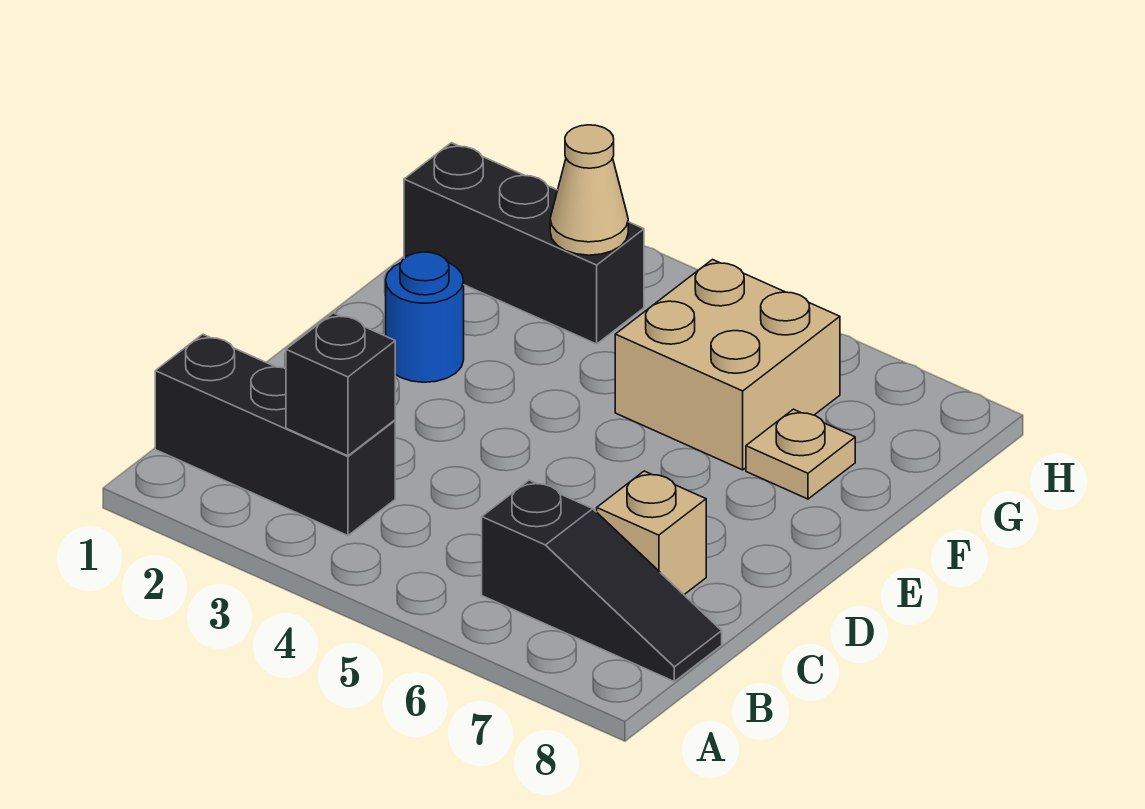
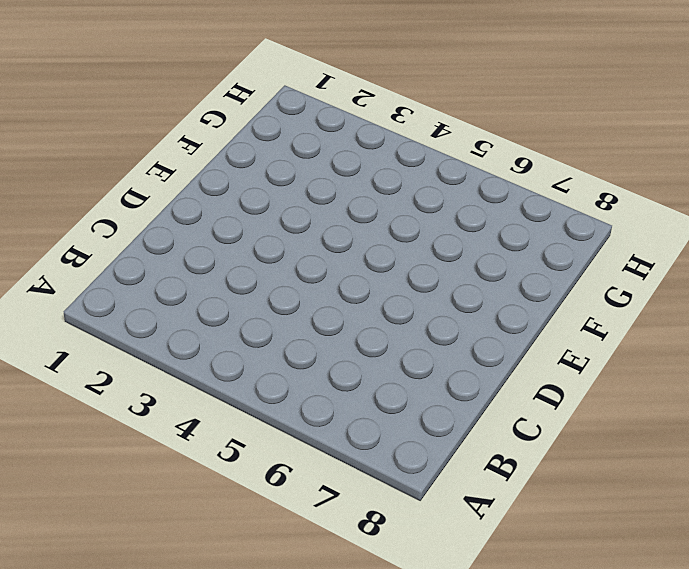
none -> black 1x3 brick [155,334,395,536]
none -> black 1x3 slope [482,480,722,681]

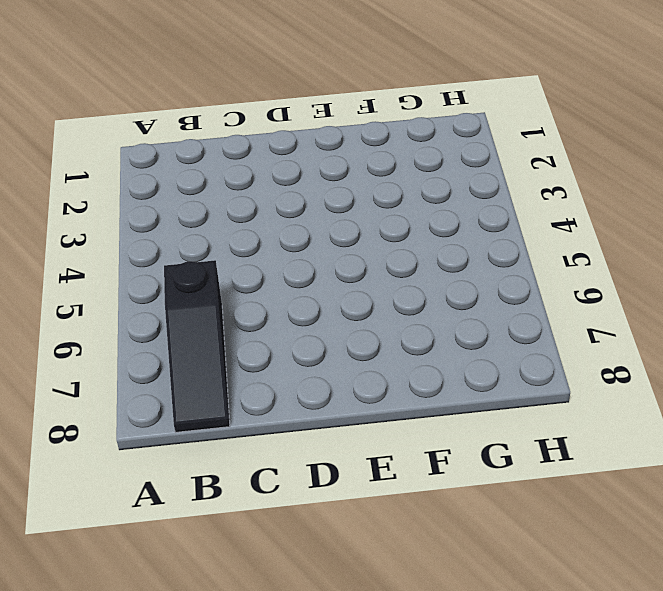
none -> black 1x3 brick [155,334,395,536]
none -> tan 1x1 brick [597,471,706,594]

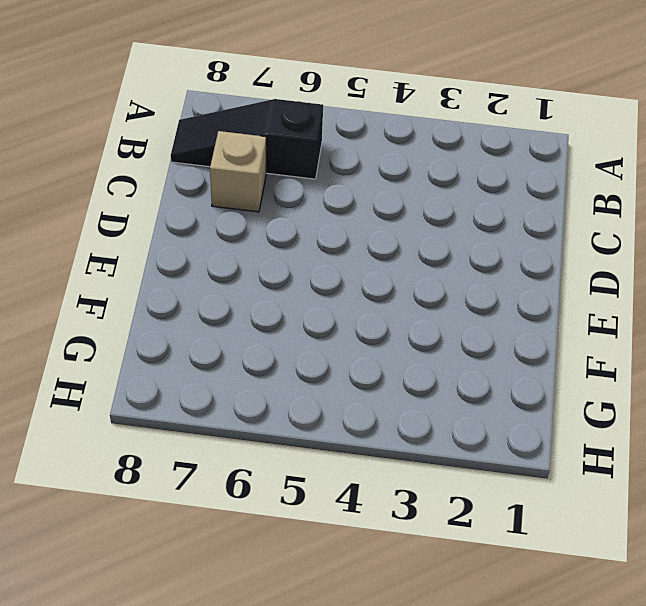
none -> black 1x3 brick [155,334,395,536]
none -> blue 1x1 round brick [386,252,464,382]

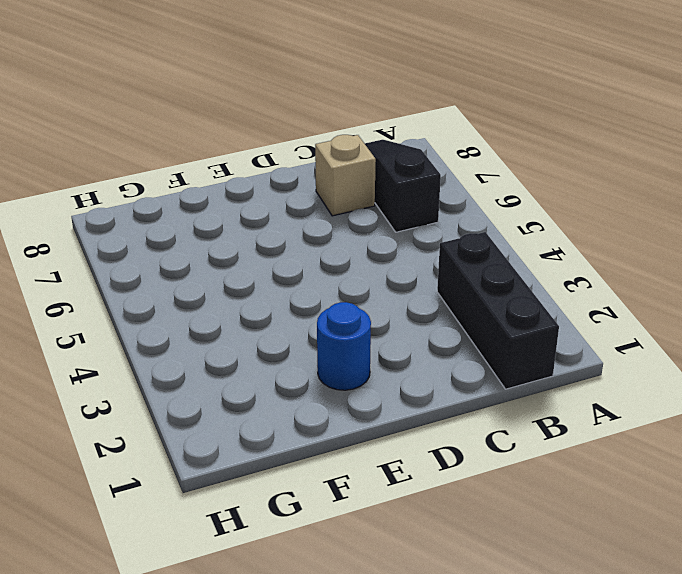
none -> tan 2x2 brick [615,260,840,470]
none -> tan 1x1 plate [746,409,855,499]

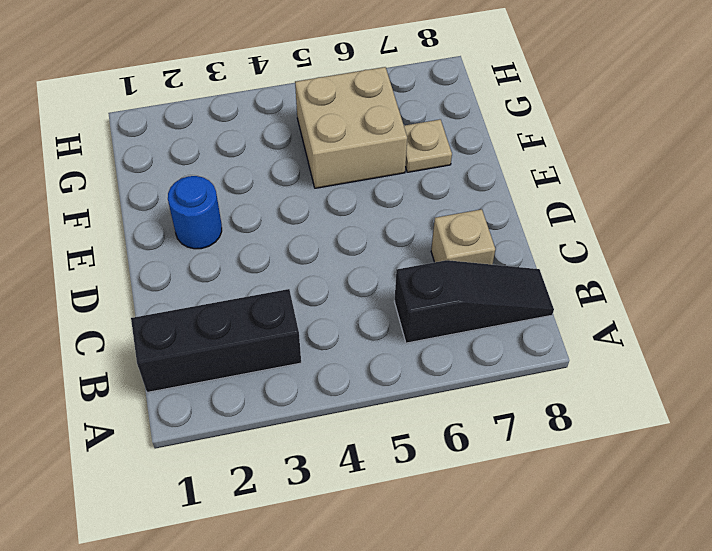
none -> black 1x3 brick [404,143,644,344]
none -> black 1x1 brick [286,313,395,456]

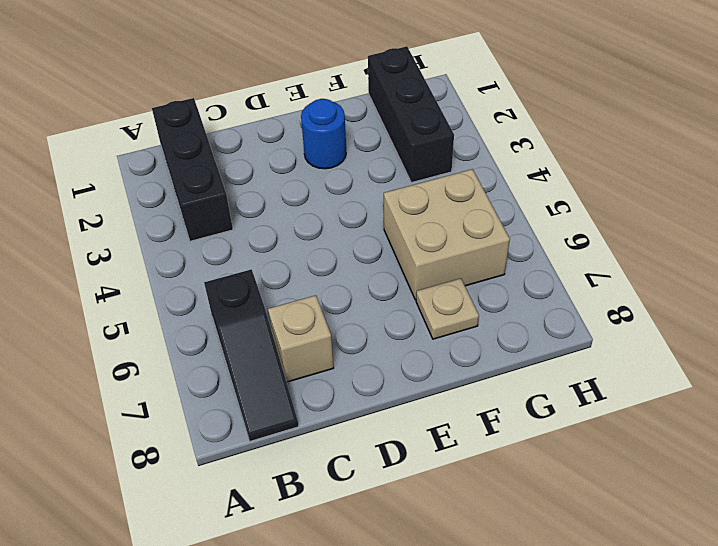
none -> black 1x1 brick [286,313,395,456]
none -> tan 1x1 cone [550,125,628,255]

